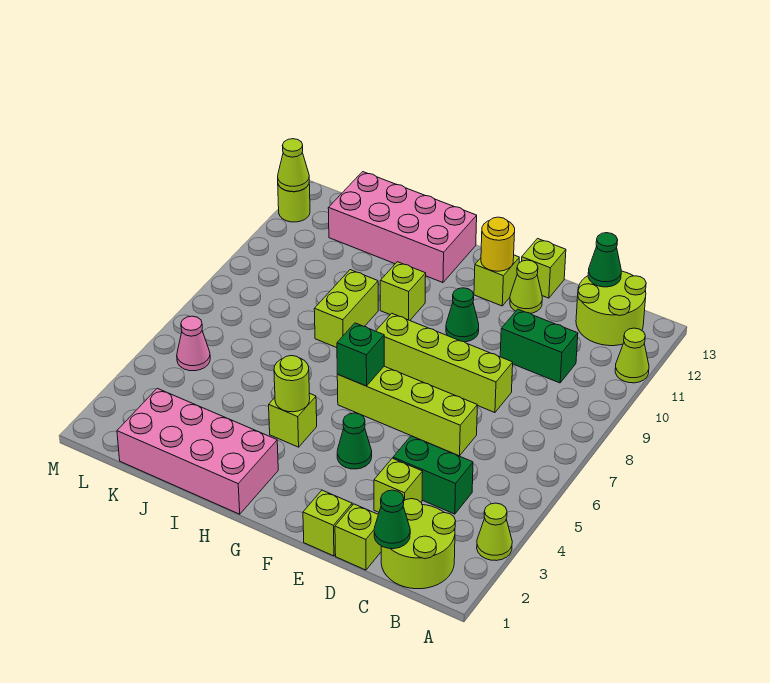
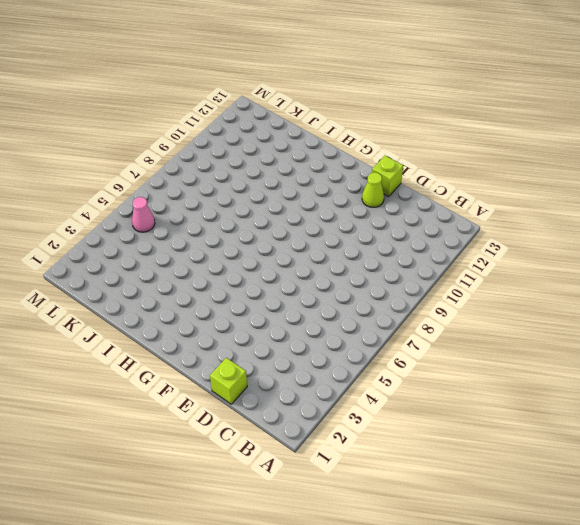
none -> lime 1x1 cone [477,503,512,561]
none -> lime 1x1 cone [615,328,649,383]
none -> lime 2x2 round brick [381,499,455,589]

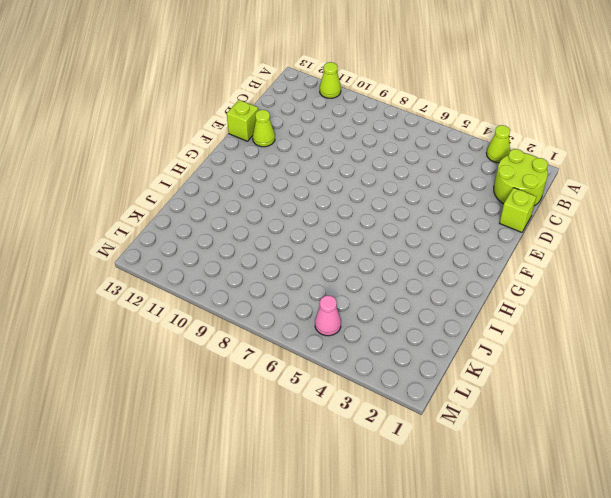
none -> lime 2x2 round brick [576,271,646,346]
none -> green 1x2 brick [393,436,473,514]
none -> green 1x2 brick [500,309,578,383]

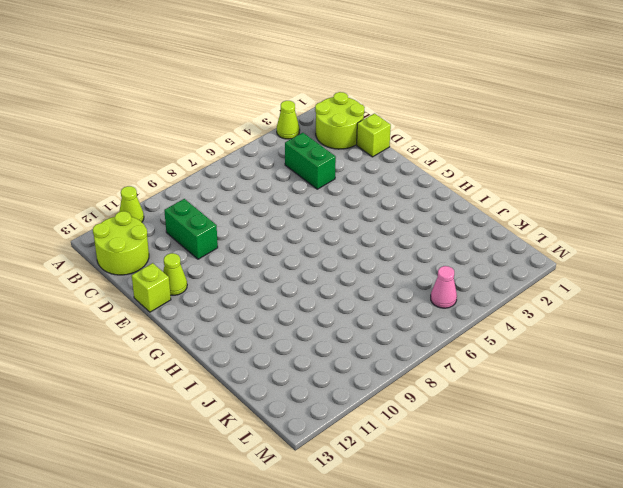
none -> lime 1x1 brick [374,458,423,512]
none -> lime 1x4 brick [337,366,477,456]
none -> lime 1x4 brick [376,313,513,413]

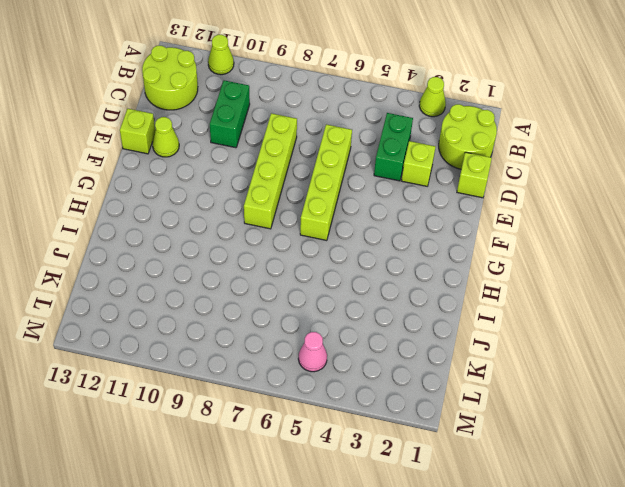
none -> lime 1x1 brick [303,490,352,556]
none -> green 1x1 cone [337,413,372,469]
none -> green 1x1 cone [446,288,479,342]

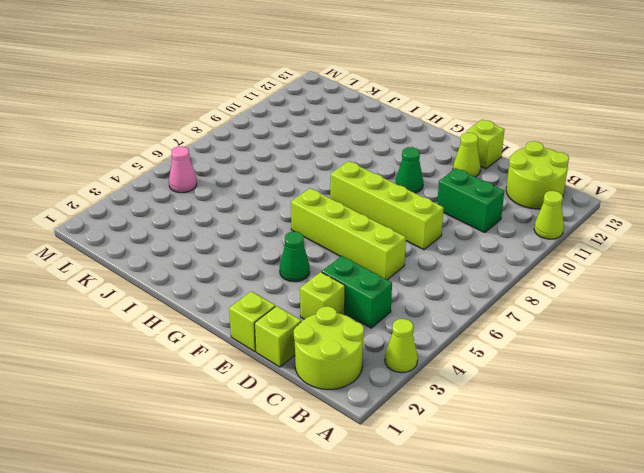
none -> lime 1x1 brick [474,255,519,306]
none -> pink 2x4 brick [117,388,278,514]
none -> lime 1x1 brick [269,393,317,447]

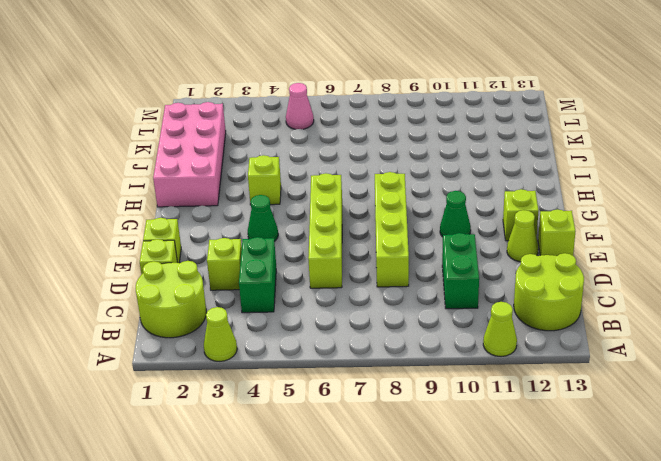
none -> lime 1x1 brick [380,262,426,320]
none -> pink 2x4 brick [328,172,477,283]
none -> lime 1x2 brick [314,270,378,348]

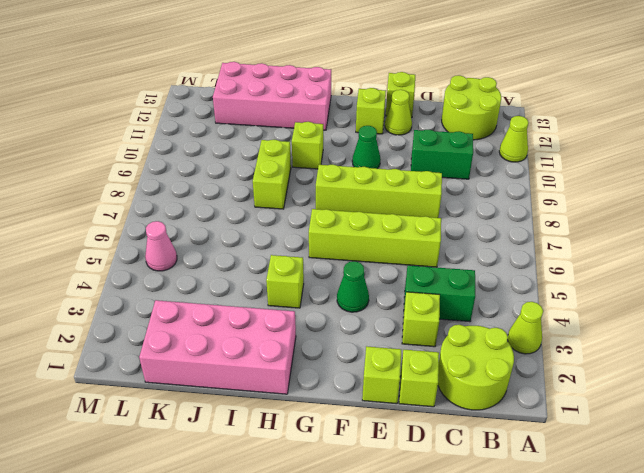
none -> lime 1x1 round brick [278,184,310,222]
none -> green 1x1 cone [374,490,410,549]
none -> green 1x1 cone [588,233,621,287]

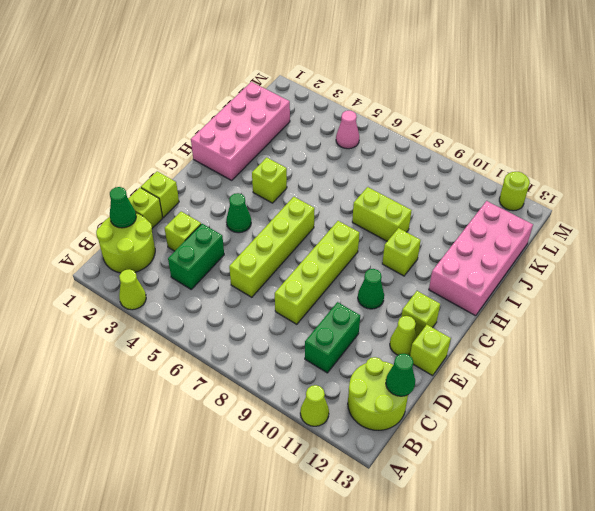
none -> yellow 1x1 round brick [481,217,515,271]
none -> green 1x1 brick [337,323,384,386]
none -> lime 1x1 round brick [274,356,310,412]

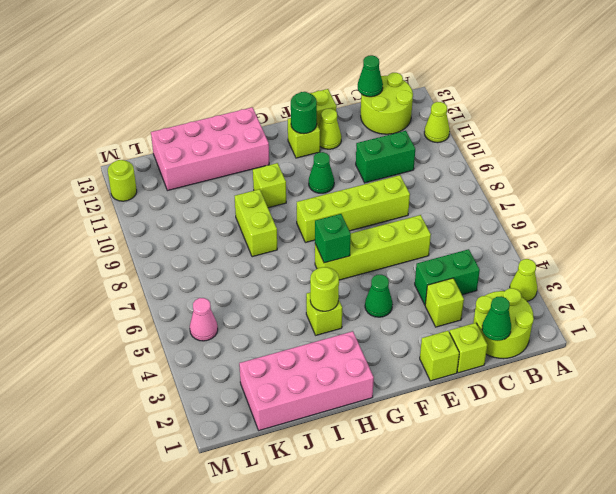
green 1x1 round brick [291,92,317,134] -> yellow 1x1 round brick [481,217,515,271]
none -> lime 1x1 cone [278,139,309,192]

